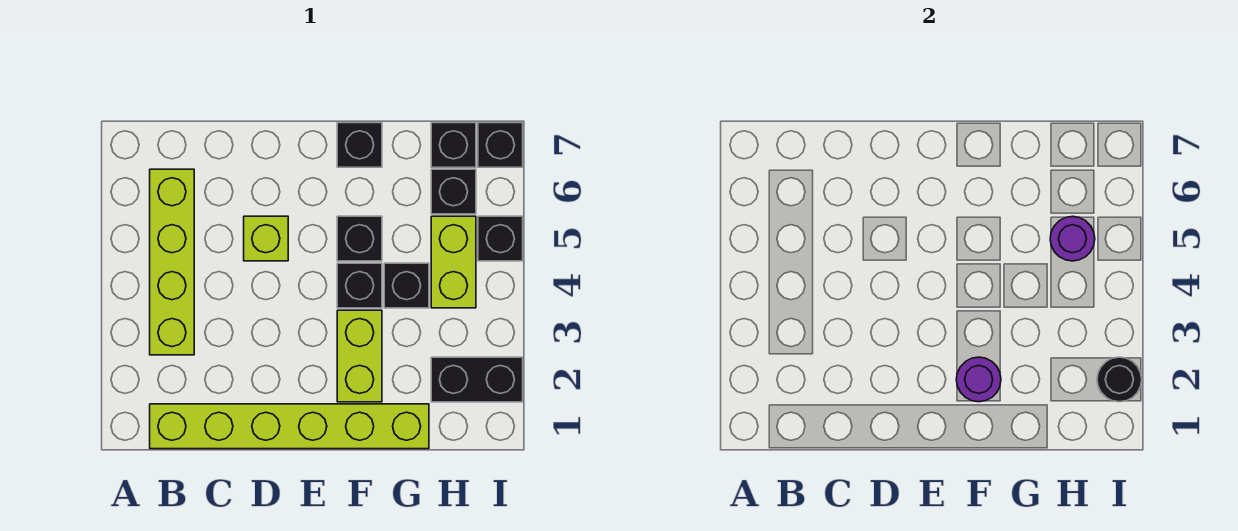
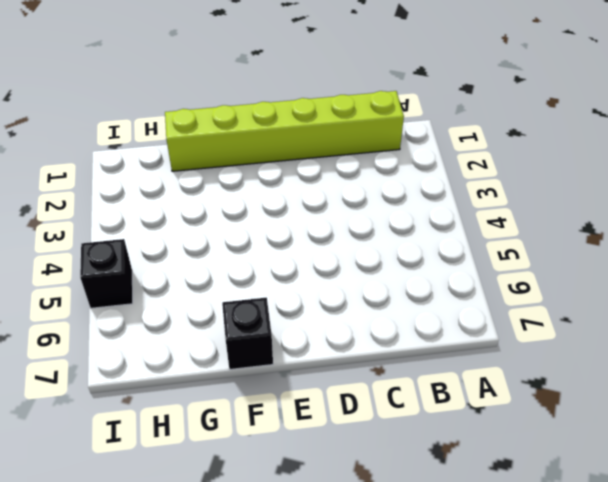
none -> lime 1x4 brick [150,169,194,355]
none -> lime 1x1 brick [244,216,288,261]
none -> lime 1x2 brick [337,310,382,402]

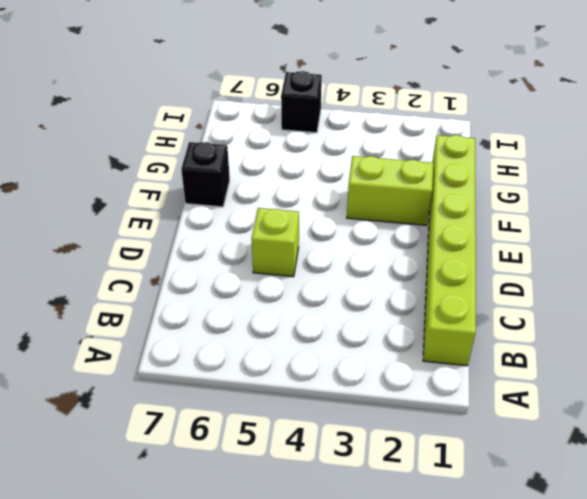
none -> lime 1x4 brick [150,169,194,355]
none -> black 1x1 brick [337,263,382,308]
none -> black 1x1 brick [337,216,382,261]

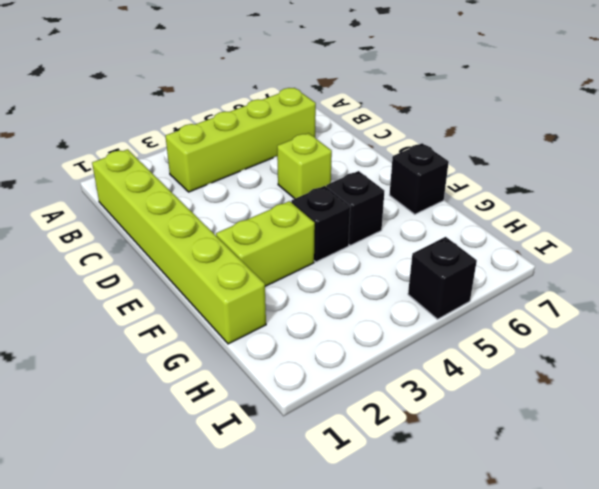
none -> black 1x1 brick [384,263,429,308]
none -> black 1x2 brick [431,357,523,402]
none -> lime 1x2 brick [431,216,476,308]

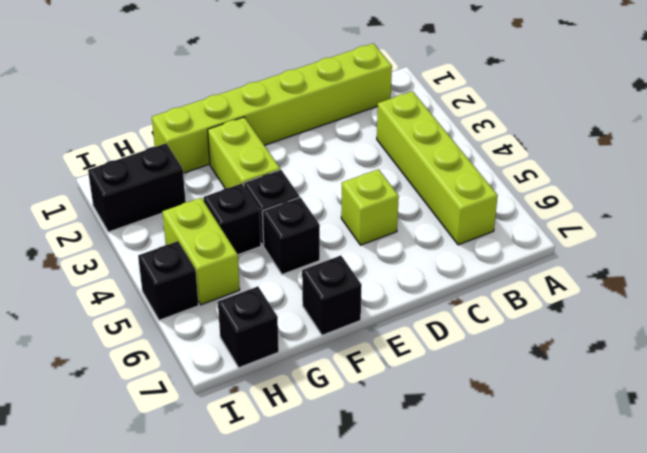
none -> black 1x1 brick [431,169,476,214]
none -> black 1x1 brick [478,123,523,167]
none -> purple 1x1 round brick [956,357,1001,402]

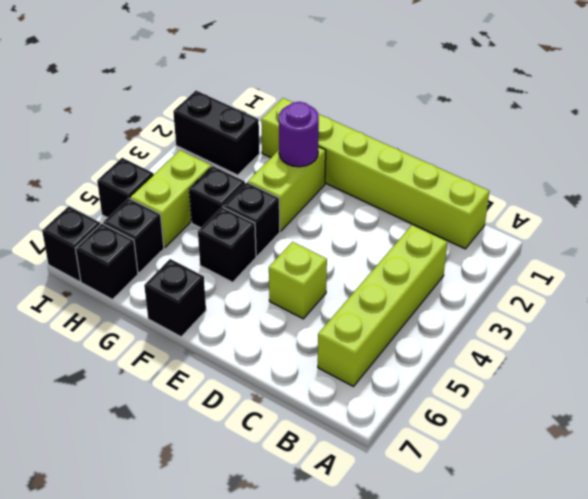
none -> purple 1x1 round brick [1050,216,1095,261]
none -> black 1x1 round brick [1097,357,1142,402]

